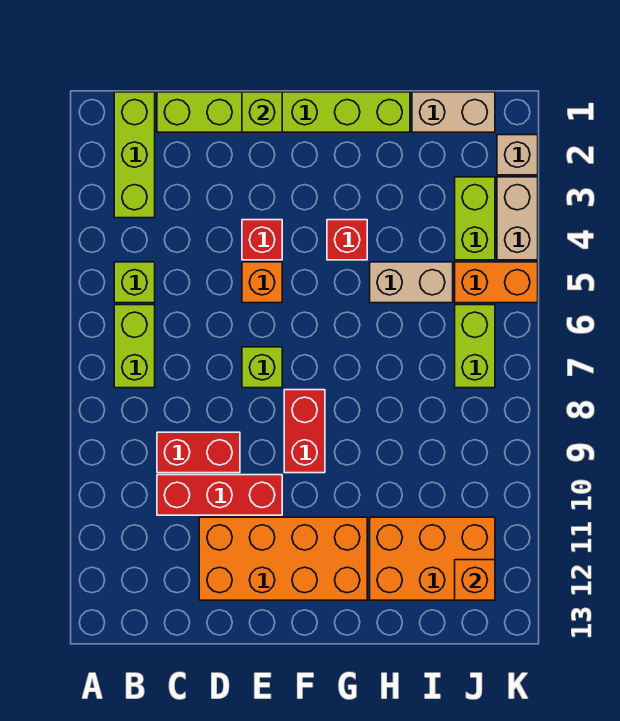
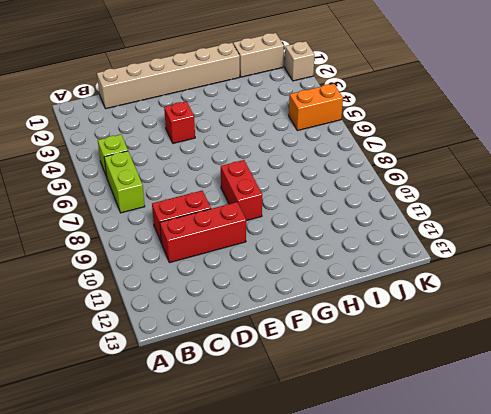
tan 1x6 brick [97,43,240,109] -> lime 1x6 brick [157,92,410,132]
none -> lime 1x3 brick [114,92,155,218]
none -> orange 2x4 brick [199,517,367,600]
none -> orange 1x1 brick [242,262,282,303]

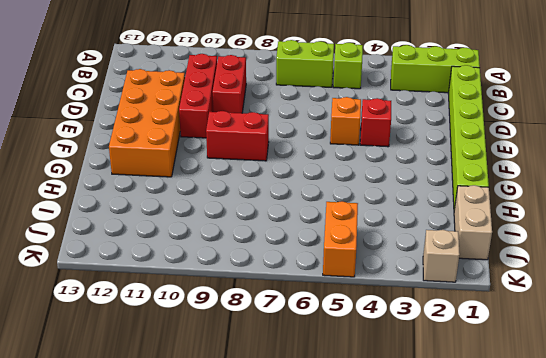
none -> lime 1x1 brick [242,347,282,388]
none -> red 1x1 brick [327,220,367,260]
none -> tan 1x2 brick [370,262,453,303]

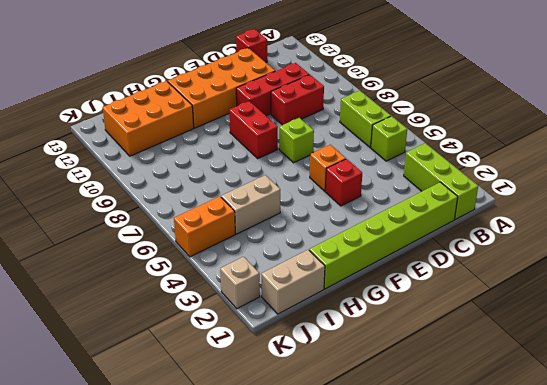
red 1x1 brick [236,29,267,62] -> red 1x1 brick moved to [327,220,367,260]
none -> lime 1x2 brick [455,177,495,260]
none -> lime 1x2 brick [455,305,495,388]
none -> tan 1x2 brick [497,177,538,260]

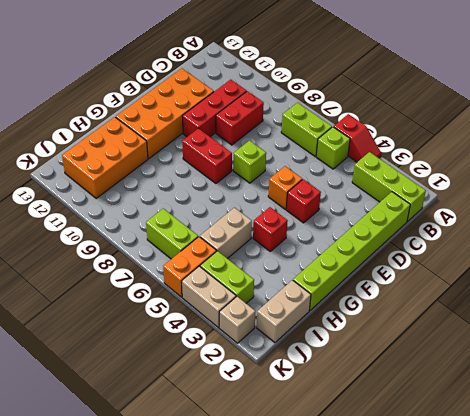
red 1x2 slope [334,114,381,162] -> none
none -> lime 1x1 brick [242,92,282,132]
none -> orange 1x1 brick [455,560,495,600]

